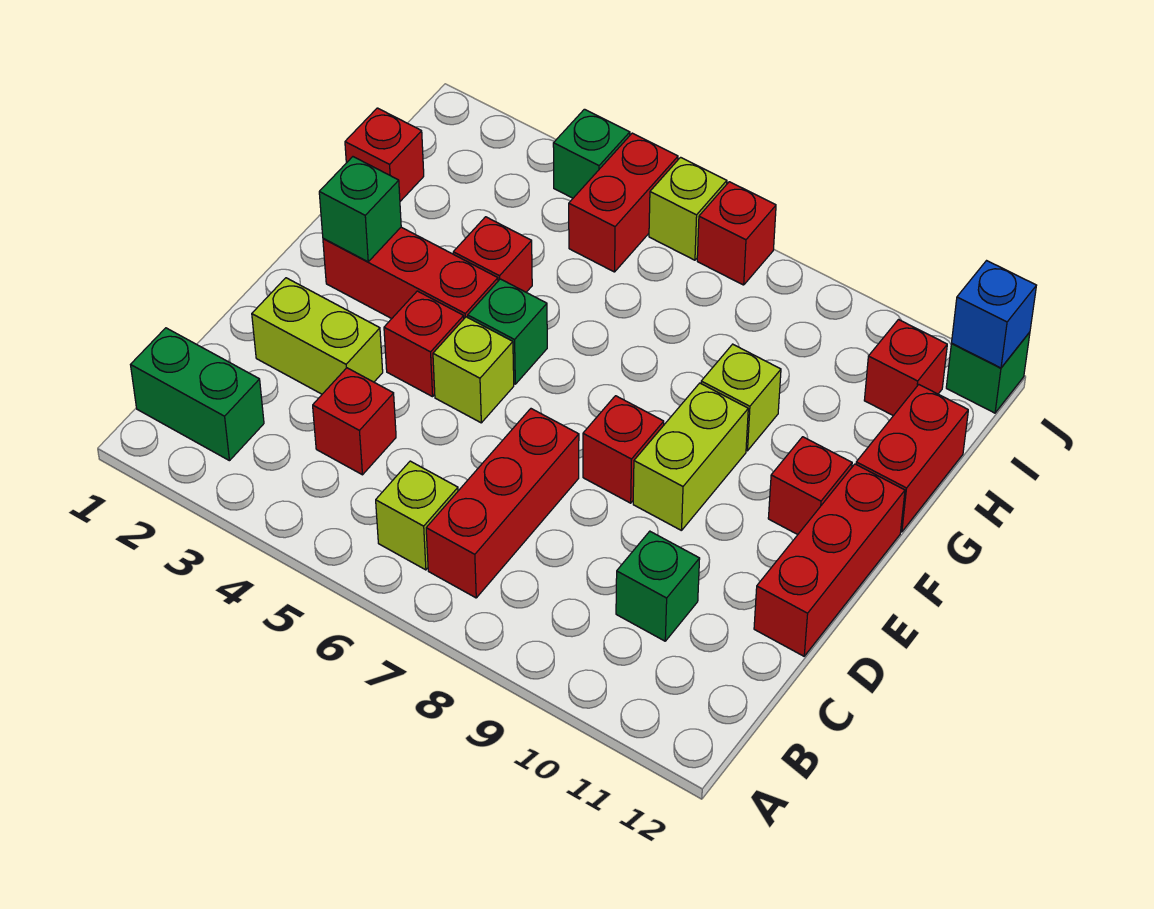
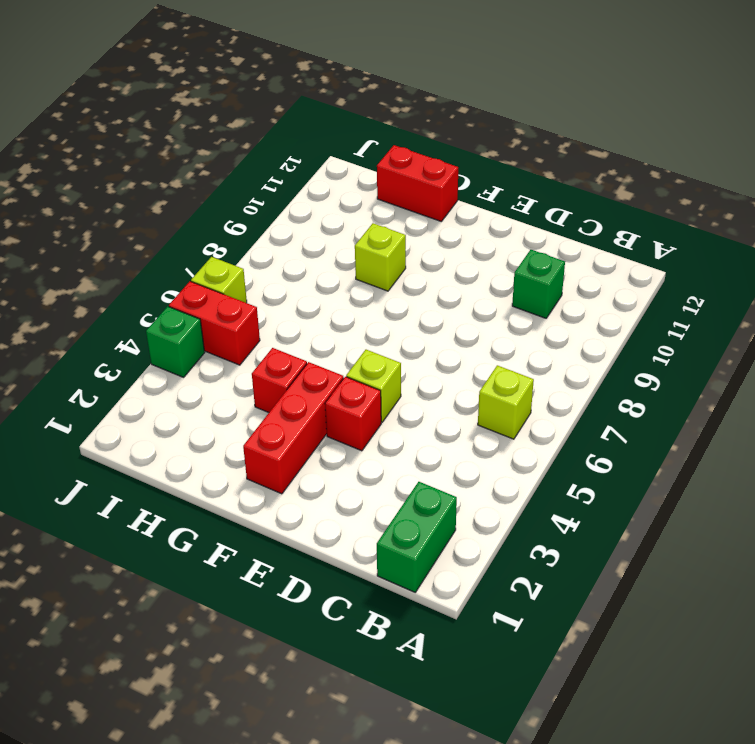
none -> red 1x3 brick [426,409,579,598]
none -> red 1x1 brick [313,368,396,475]
none -> lime 1x2 brick [252,278,383,394]

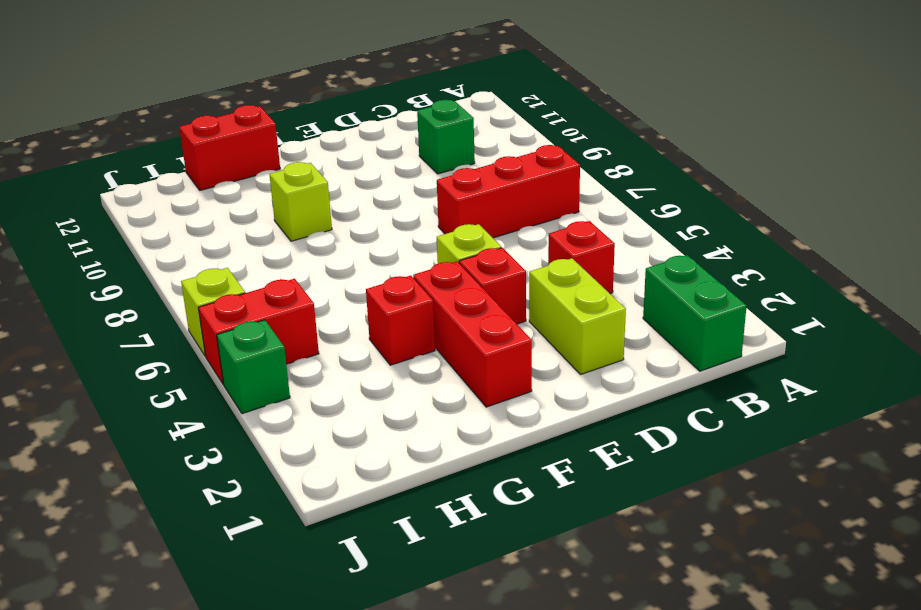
none -> lime 1x1 brick [376,461,458,570]
none -> red 1x3 brick [754,464,905,656]
none -> red 1x1 brick [583,396,664,503]

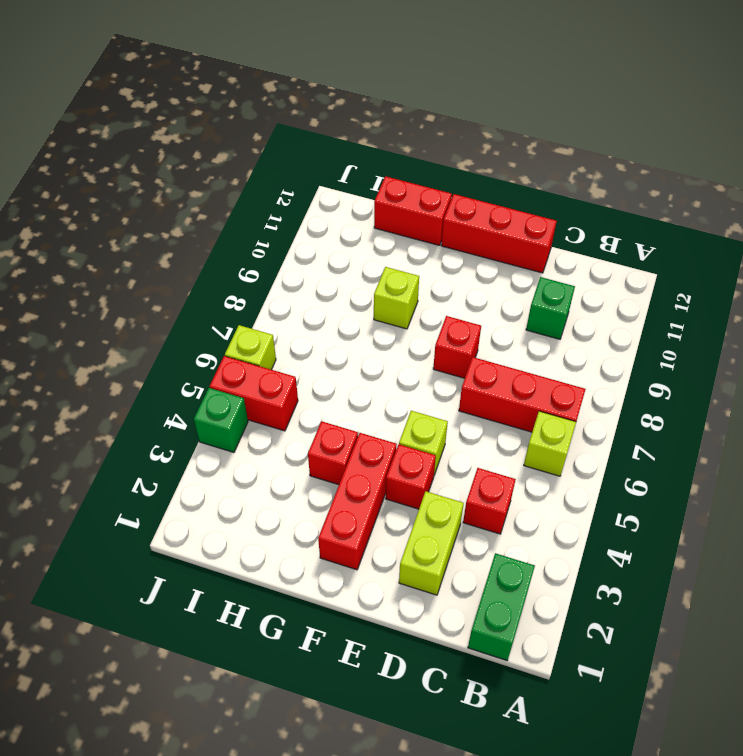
none -> lime 1x2 brick [633,383,748,531]
none -> green 1x1 brick [468,279,547,384]
none -> red 1x1 brick [768,437,852,535]

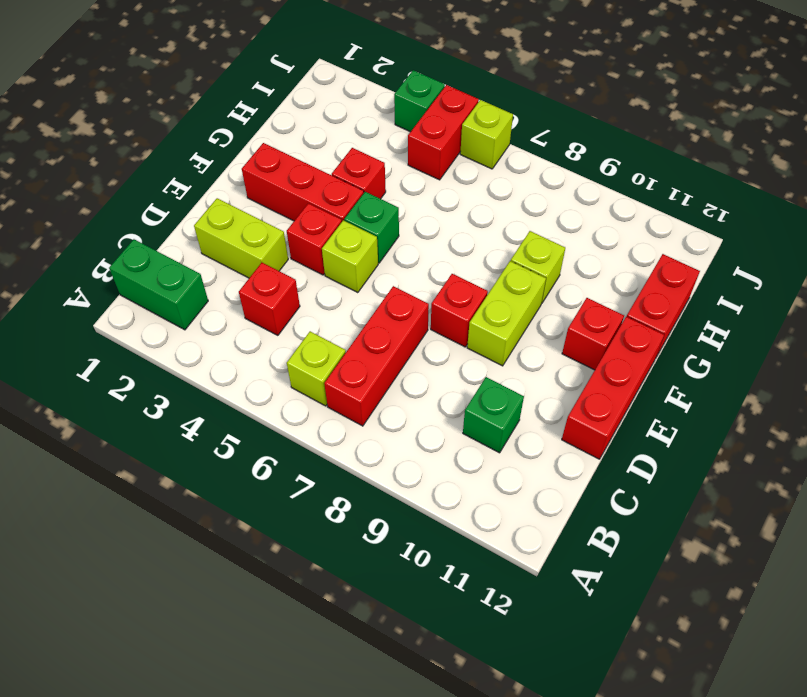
none -> red 1x1 brick [345,108,424,201]
none -> red 1x1 brick [864,320,947,416]
none -> red 1x1 brick [697,182,776,285]

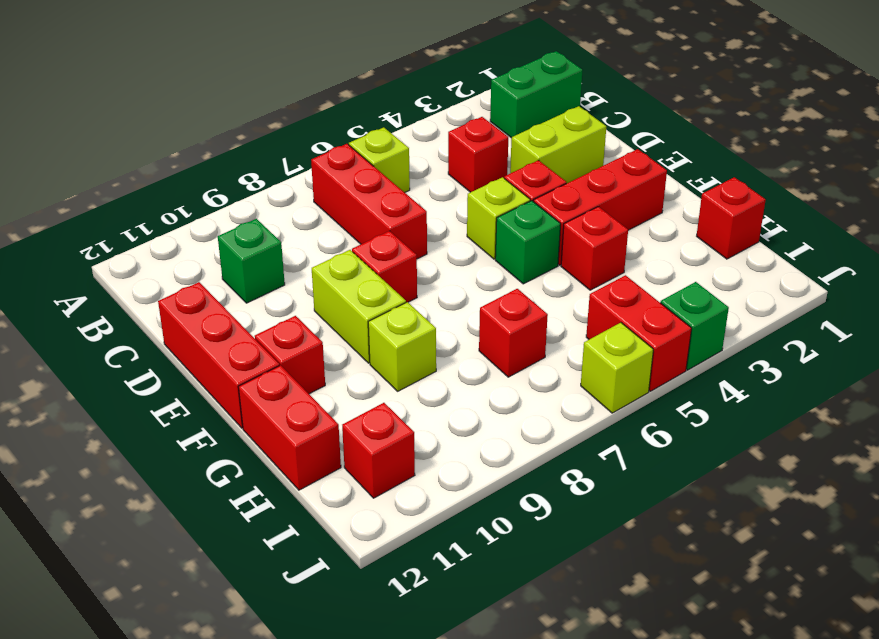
red 1x1 brick [479,289,548,377] -> red 1x1 brick moved to [697,182,776,285]
none -> green 1x1 brick [946,332,1030,413]
none -> green 1x1 brick [319,157,401,262]
none -> blue 1x1 brick [952,261,1036,368]

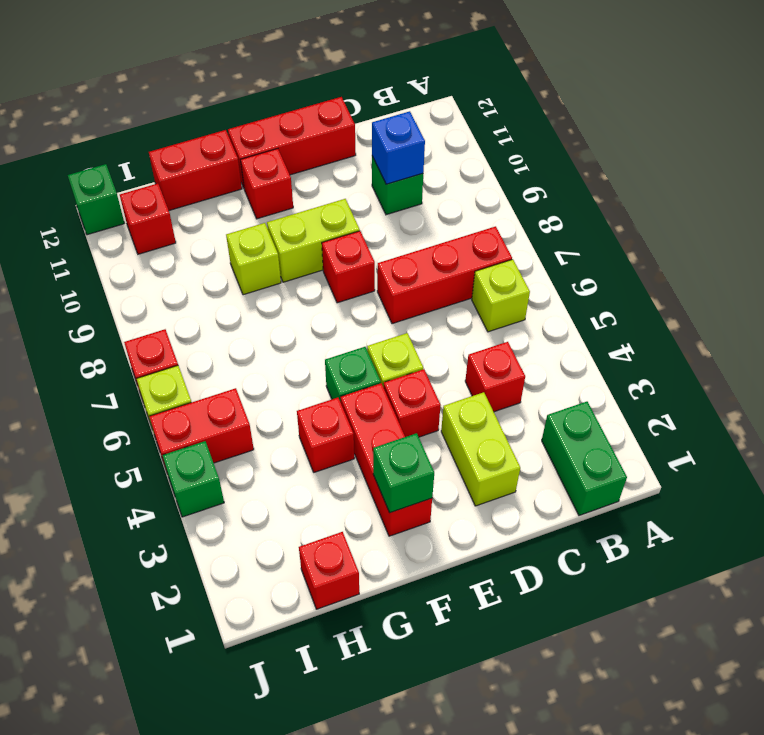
blue 1x1 brick [372,111,425,184] -> blue 1x1 brick moved to [952,261,1036,368]

